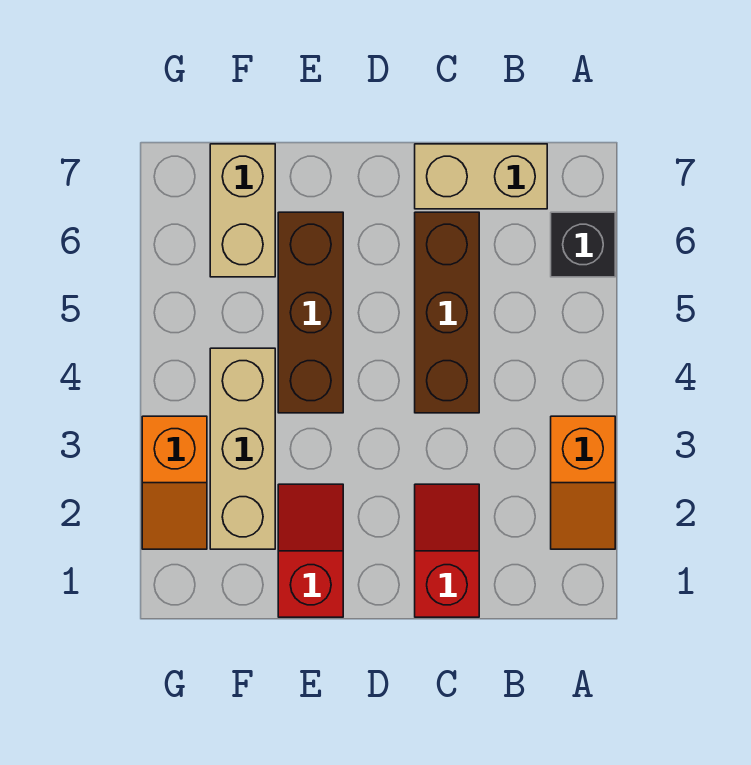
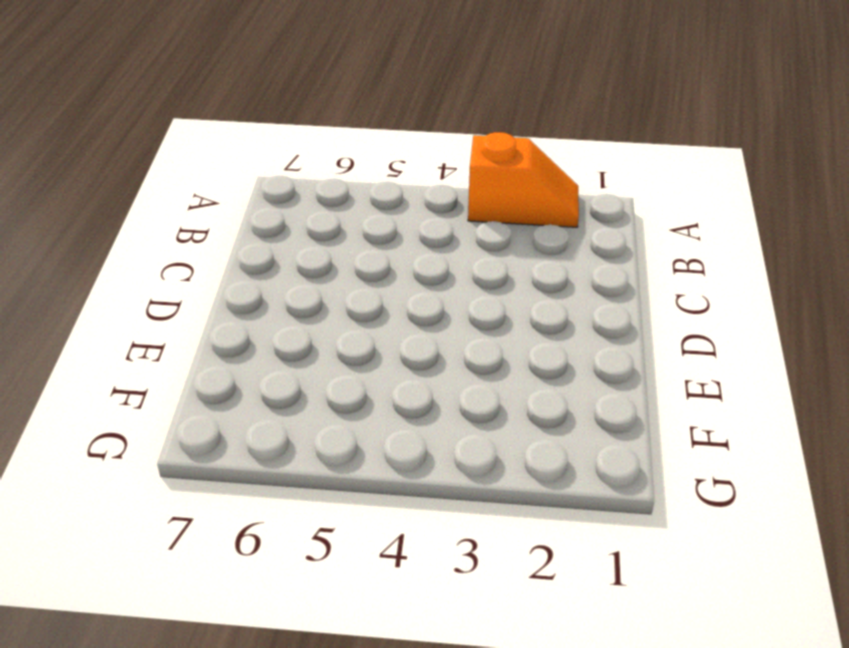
none -> black 1x1 brick [551,212,615,277]
none -> tan 1x2 brick [415,144,547,209]

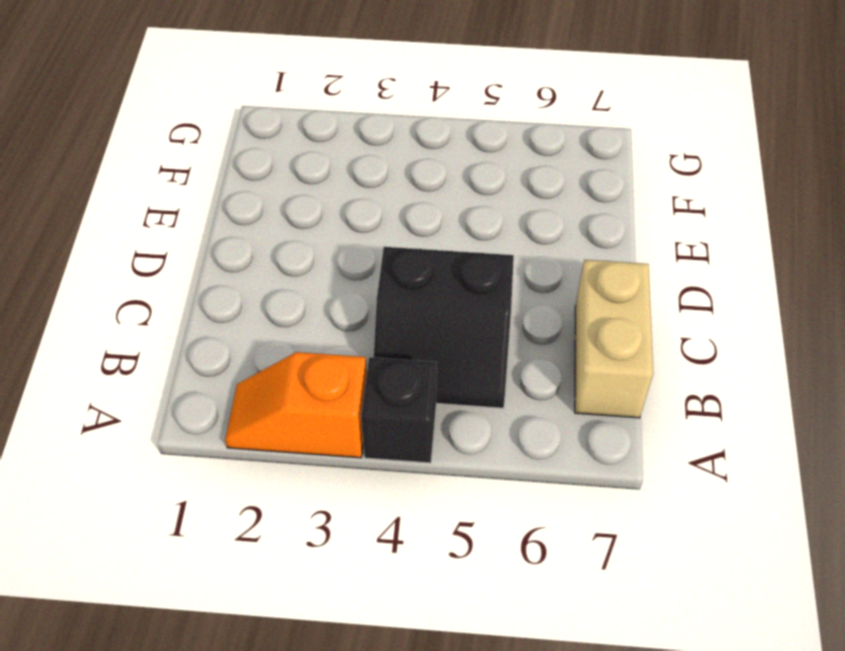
black 1x1 brick [361,357,437,463] -> black 1x1 brick moved to [551,212,615,277]
black 2x2 slope [374,247,514,408] -> brown 1x3 brick [415,212,479,413]
none -> red 1x2 slope [415,484,479,617]
none -> red 1x2 slope [278,484,343,617]

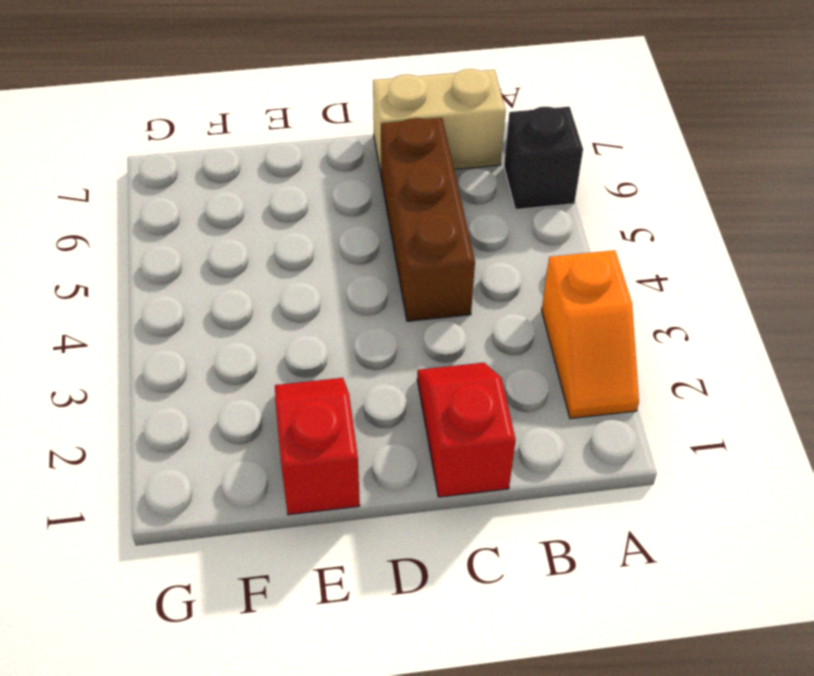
none -> brown 1x3 brick [278,212,343,413]
none -> tan 1x3 brick [210,348,275,549]

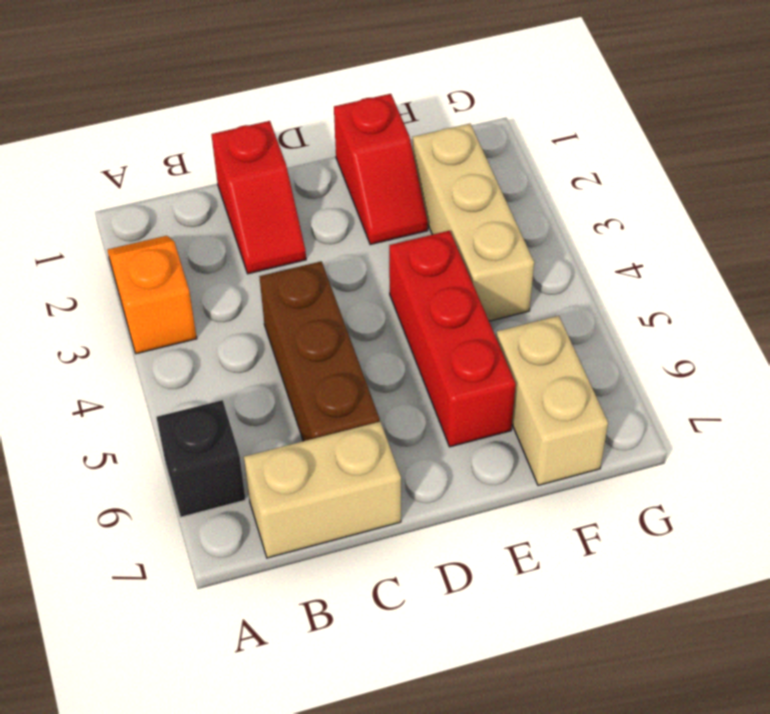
red 1x3 brick [389,231,516,447] -> brown 1x3 brick [278,212,343,413]
none -> orange 1x2 slope [142,416,207,549]

